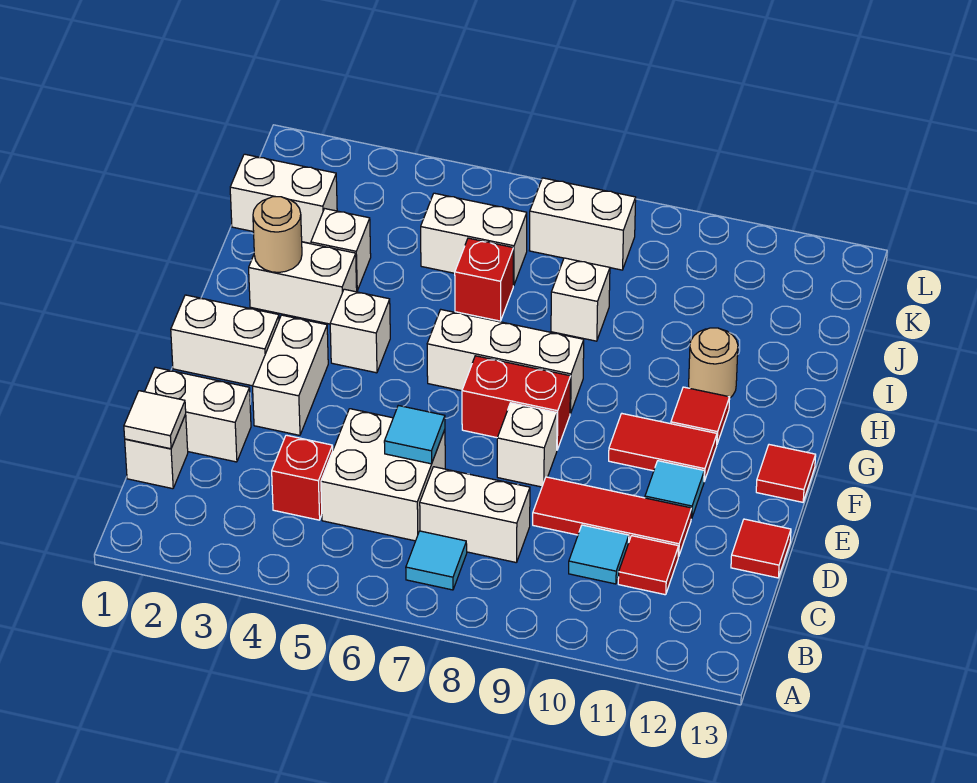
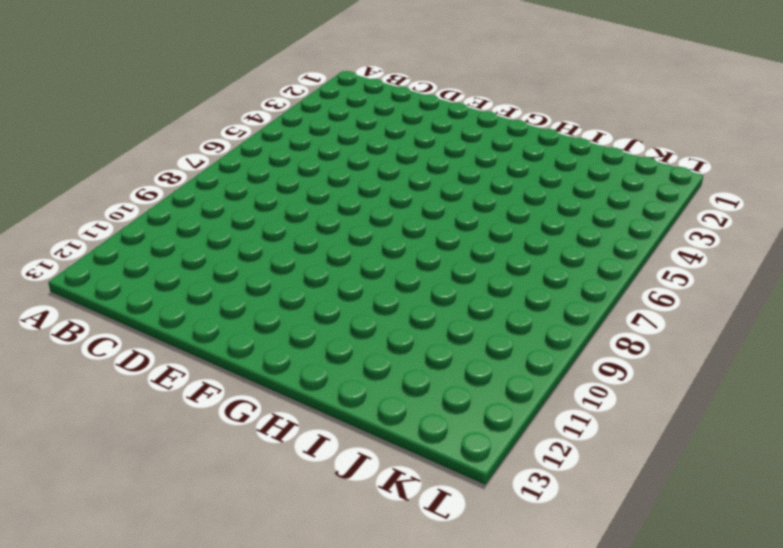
none -> cyan 1x1 tile [406,531,467,590]
none -> white 1x1 brick [125,415,188,489]
none -> red 1x1 brick [272,435,333,520]
none -> white 2x2 brick [321,409,445,541]

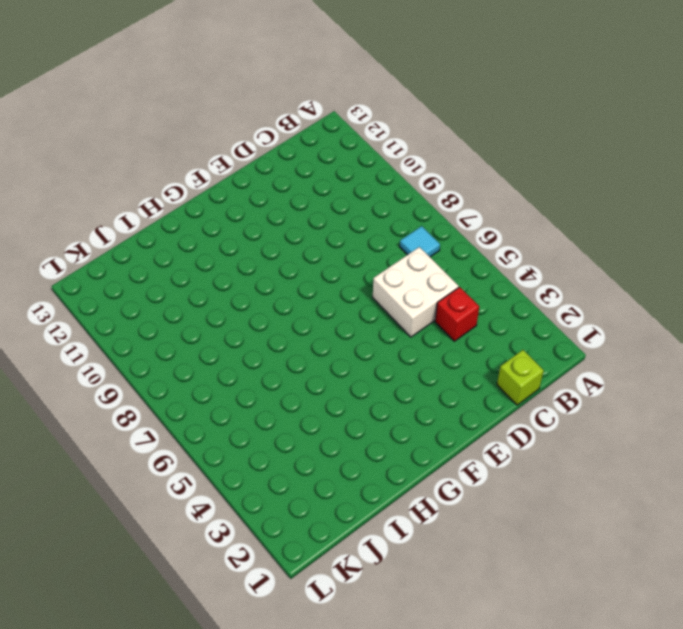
lime 1x1 brick [497,350,544,405] -> white 1x1 brick [125,415,188,489]
none -> white 1x2 brick [420,467,530,563]
none -> cyan 1x1 tile [569,525,629,584]
none -> red 1x1 tile [618,536,679,595]
none -> white 1x2 brick [145,367,251,462]

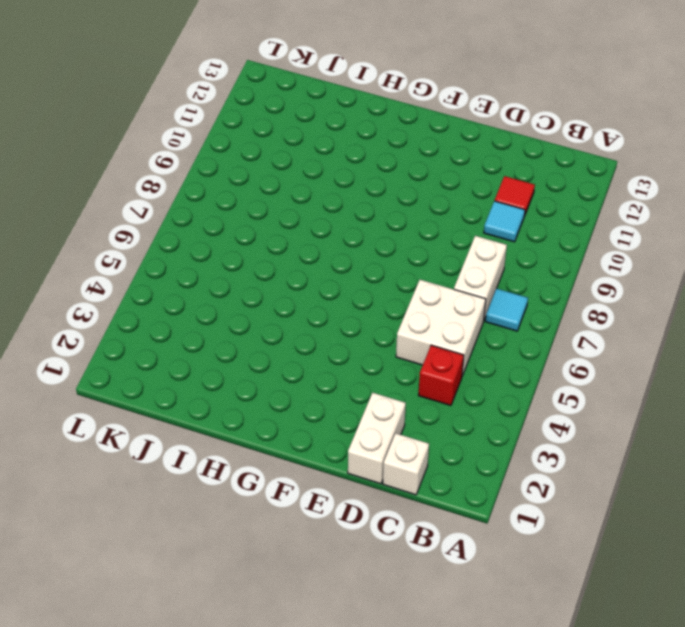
none -> red 1x3 tile [533,477,692,557]
none -> red 1x1 tile [731,519,791,578]
none -> white 1x2 brick [253,315,328,435]
none -> white 1x1 brick [497,403,557,487]

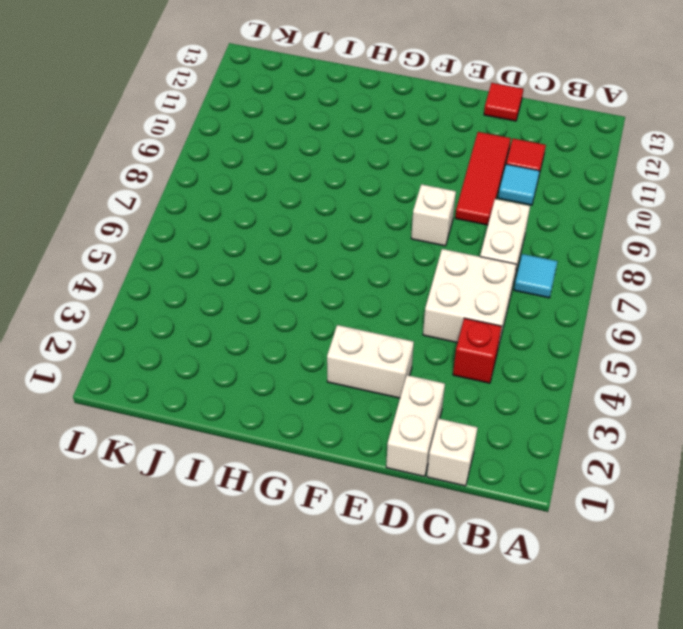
none -> cyan 1x1 tile [645,461,704,519]
none -> white 1x2 brick [171,295,279,386]
none -> red 1x2 brick [462,356,571,450]
none -> red 1x2 tile [609,414,717,481]

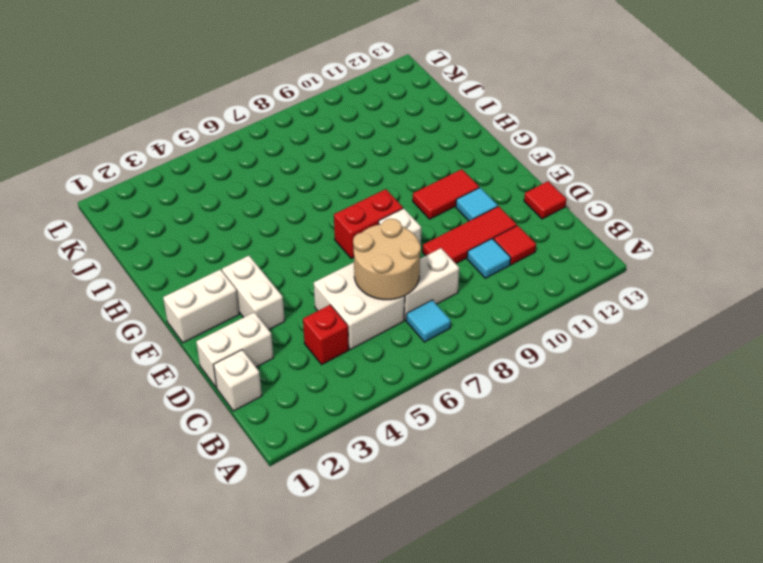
tan 2x2 round brick [353,219,421,300] -> cyan 1x1 tile [384,406,445,464]
none -> red 1x1 tile [756,445,816,502]
none -> white 1x1 brick [330,289,390,373]
none -> white 1x3 brick [427,310,584,413]
none -> red 1x1 tile [671,387,730,443]

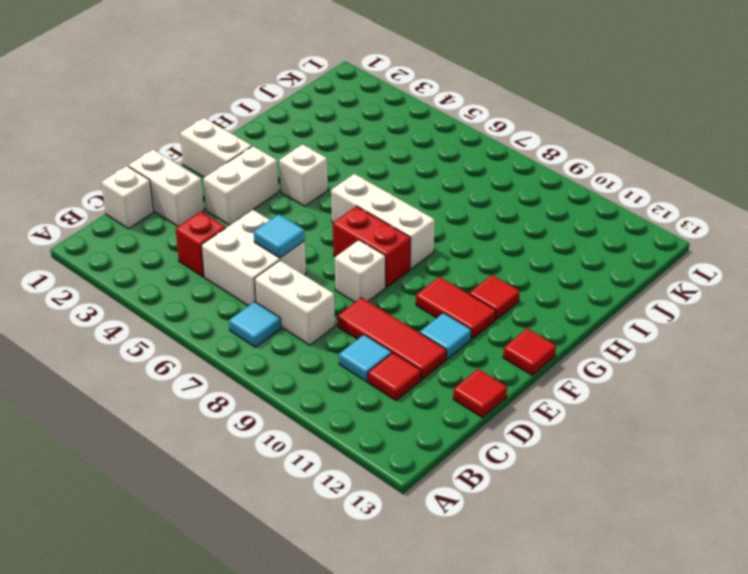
none -> white 1x2 brick [249,242,357,324]
none -> tan 1x1 round brick [689,328,738,398]
none -> white 1x1 brick [311,209,371,290]
none -> red 1x1 brick [455,238,514,321]

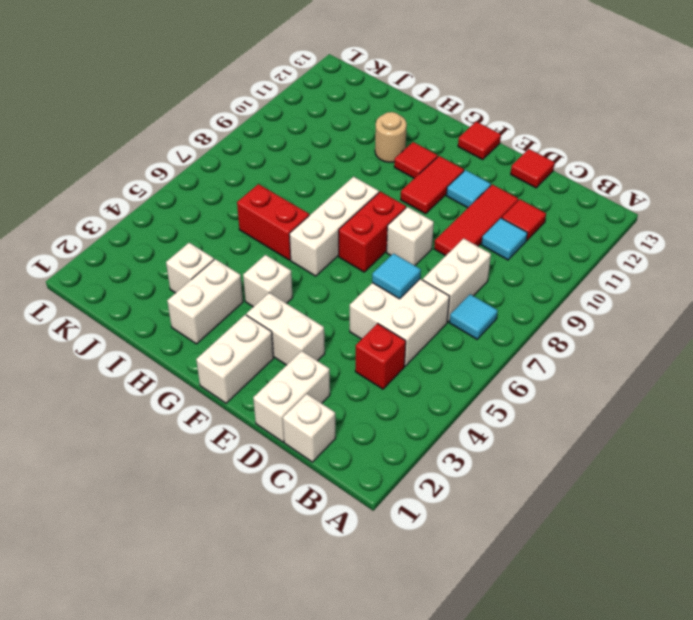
red 1x2 brick [237,184,309,260] -> red 1x1 brick [455,238,514,321]
none -> white 1x1 brick [551,258,610,341]
none -> white 1x2 brick [230,154,337,244]
none -> white 1x2 brick [421,193,527,286]
none -> white 1x2 brick [529,178,636,270]

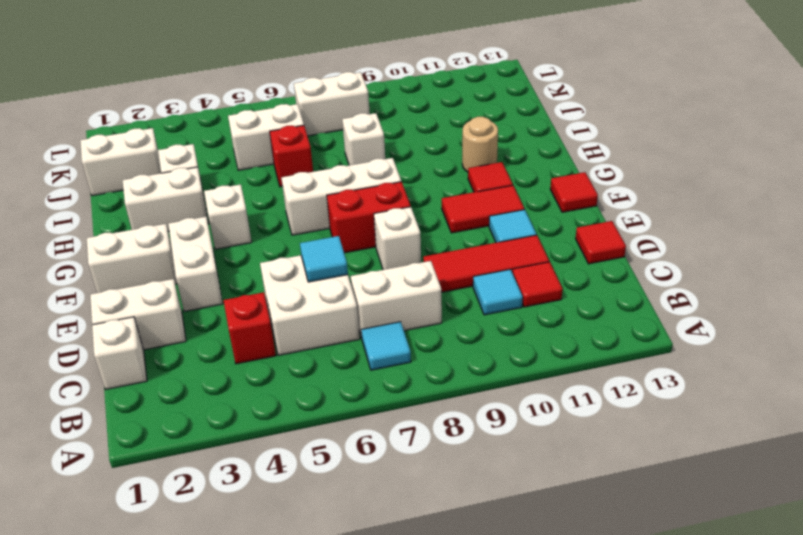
none -> white 1x1 tile [124,391,186,449]
none -> tan 1x1 round brick [253,197,302,272]

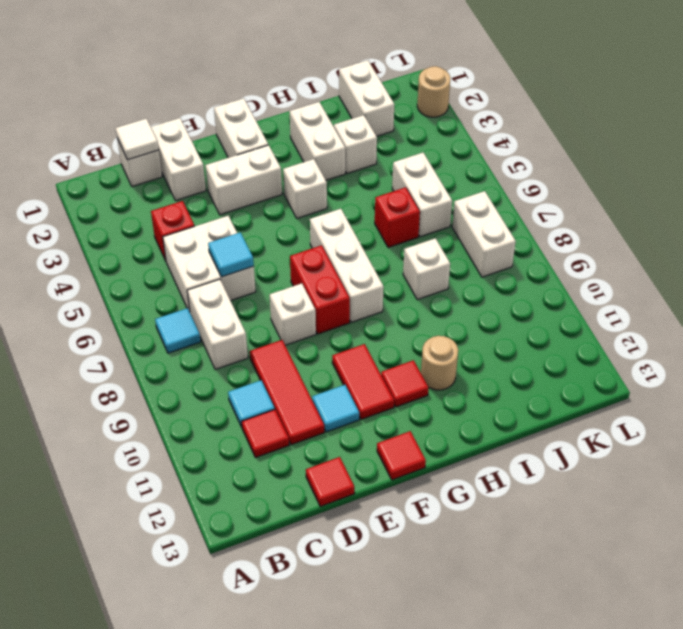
tan 1x1 round brick [417,66,450,117] -> tan 1x1 round brick moved to [253,197,302,272]

